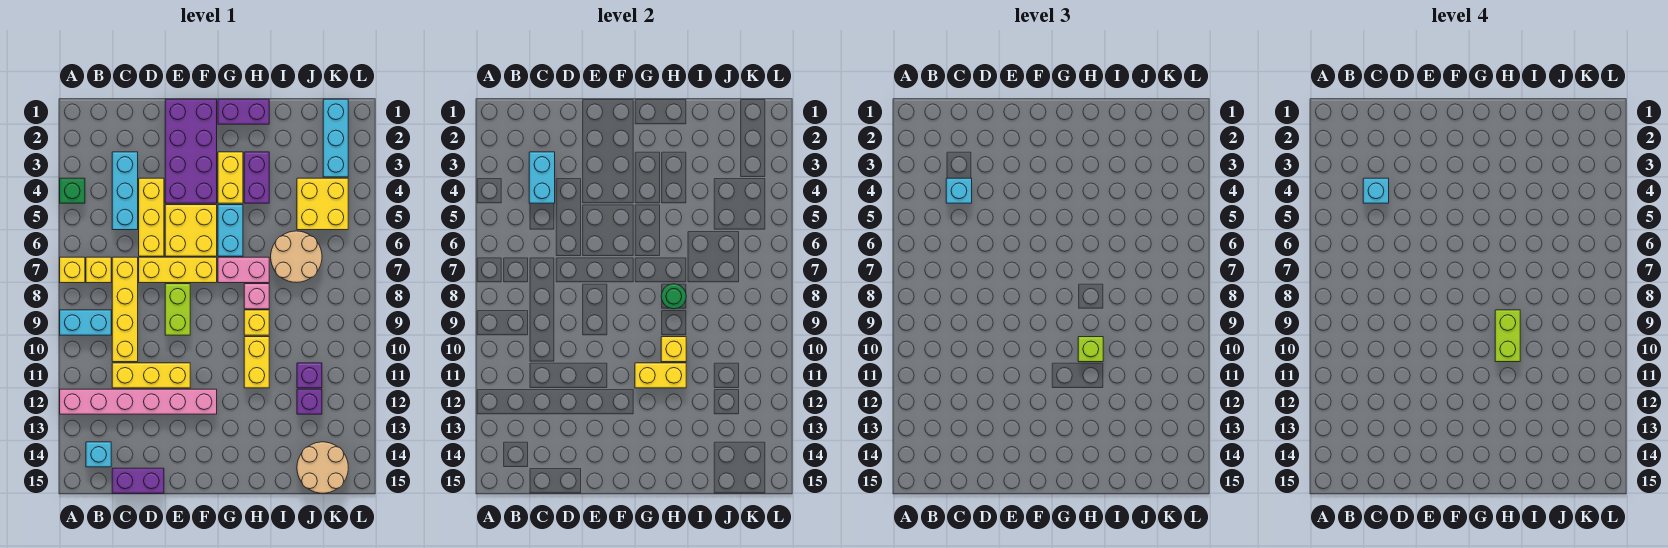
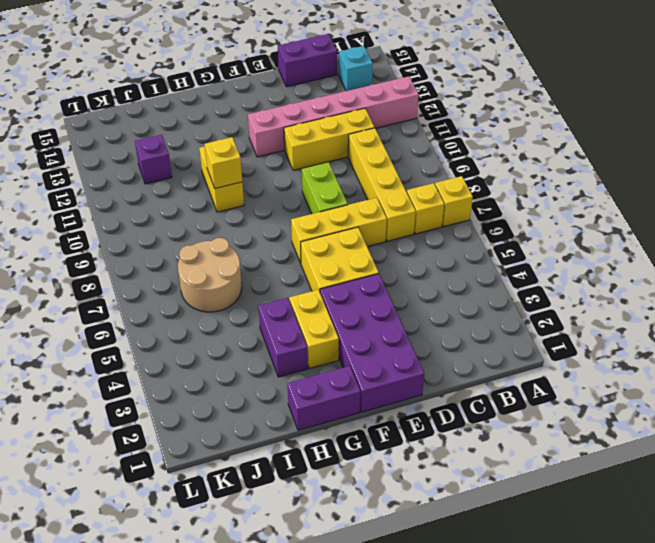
none -> green 1x1 brick [60,178,85,203]
none -> cyan 1x2 brick [60,310,111,335]
none -> cyan 1x3 brick [112,152,138,230]
none -> yellow 1x3 brick [139,178,164,256]

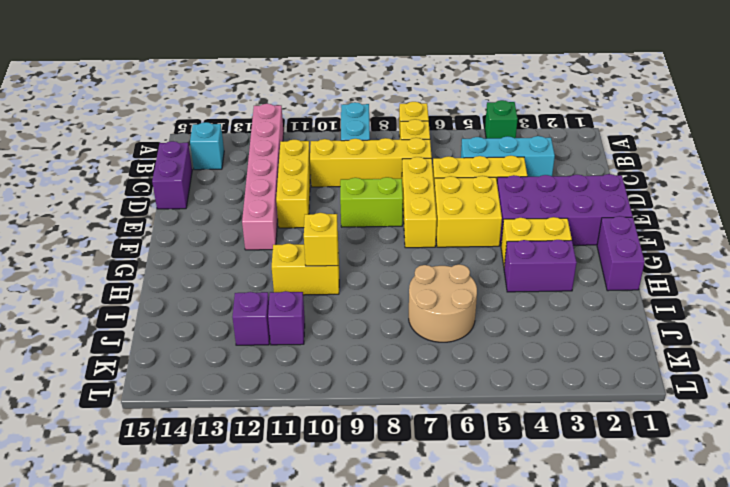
none -> cyan 1x2 brick [218,205,243,256]
none -> pink 1x2 brick [218,257,269,283]
none -> pink 1x1 brick [244,284,269,309]
none -> yellow 1x1 brick [244,310,269,335]

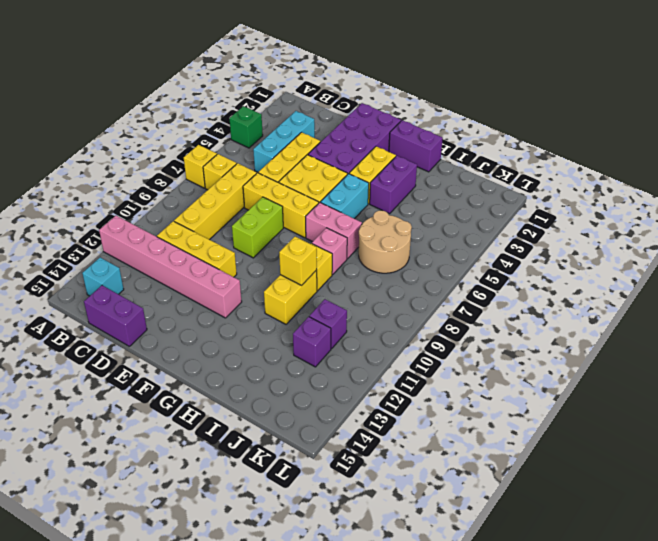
none -> cyan 1x2 brick [60,310,111,335]
none -> yellow 2x2 brick [297,178,348,230]
none -> tan 2x2 round brick [297,442,348,493]
none -> cyan 1x3 brick [323,99,348,177]

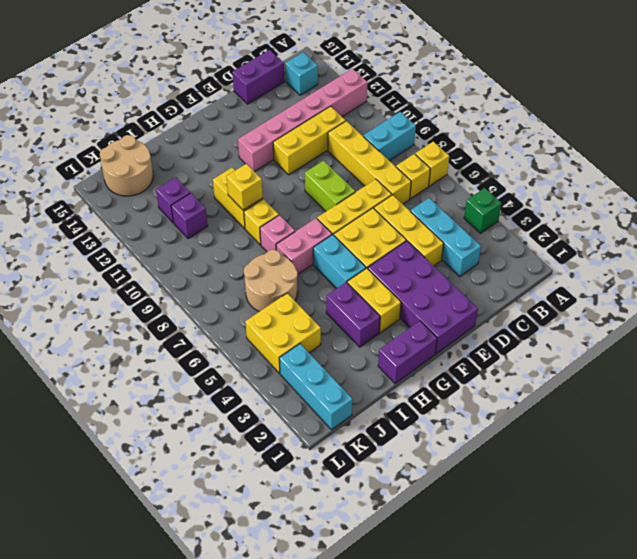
none -> cyan 1x2 brick [529,152,555,203]
none -> yellow 1x2 brick [635,363,686,388]
none -> green 1x1 round brick [661,284,686,309]
none -> cyan 1x1 brick [946,178,972,203]

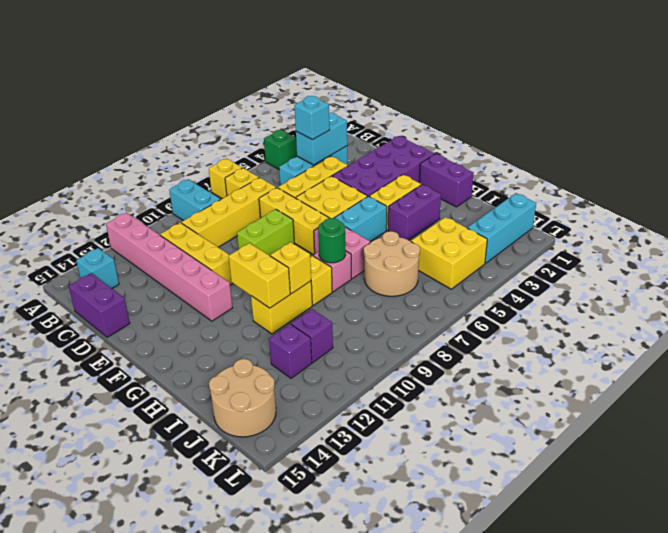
none -> lime 1x1 brick [1078,337,1103,362]
none -> cyan 1x1 brick [1363,178,1389,203]
none -> lime 1x2 brick [1495,310,1520,362]

